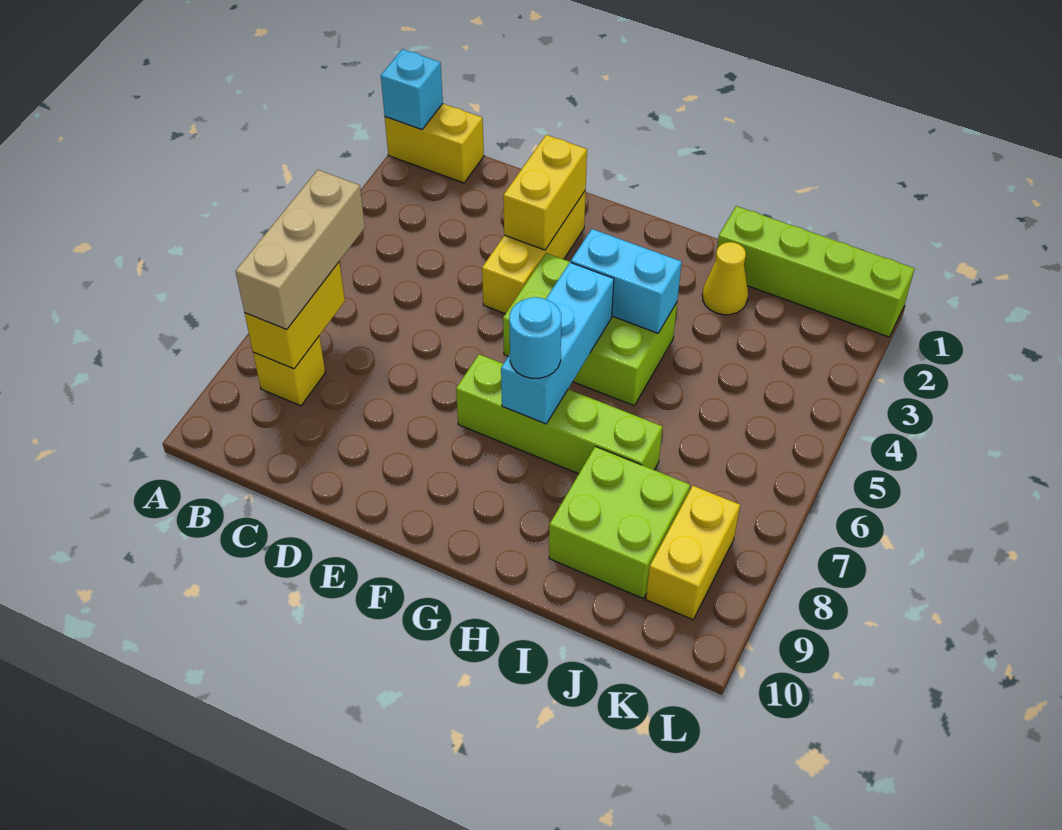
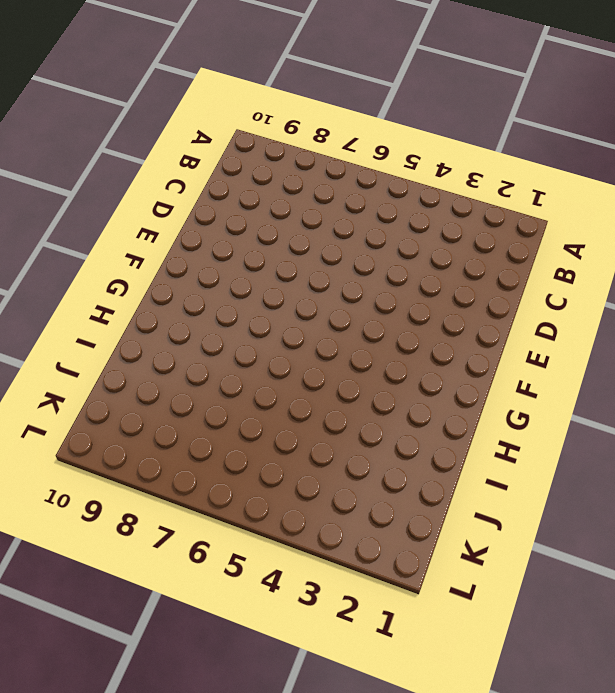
none -> yellow 1x2 brick [385,104,484,183]
none -> yellow 1x1 brick [253,336,325,406]
none -> yellow 1x3 brick [482,190,586,314]

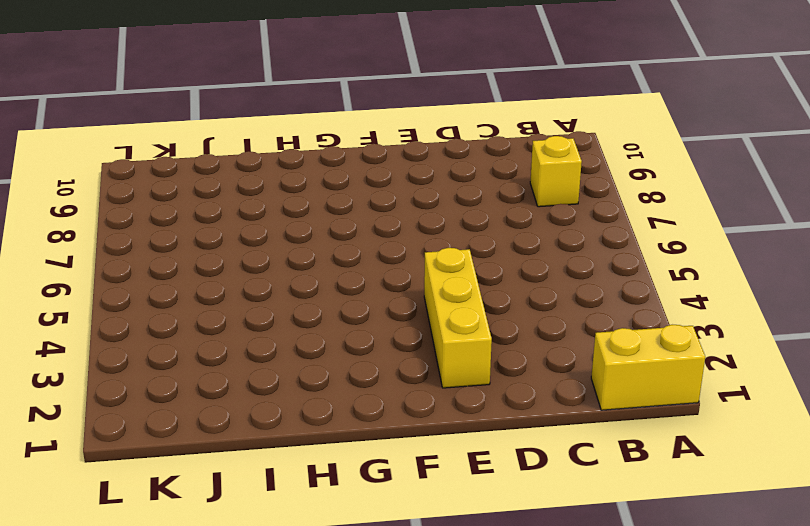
none -> lime 2x3 brick [503,253,677,406]
none -> lime 1x4 brick [456,354,663,474]
none -> lime 1x4 brick [715,206,915,337]

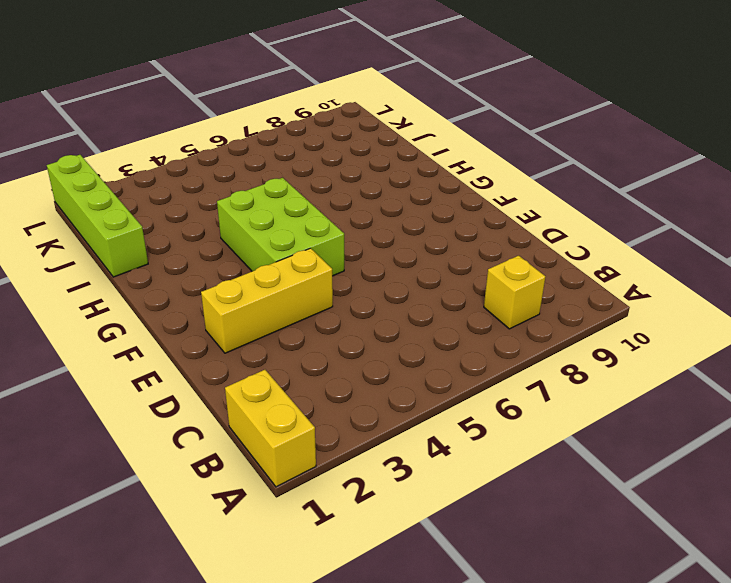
none -> lime 1x4 brick [456,354,663,474]
none -> yellow 1x1 cone [702,242,748,315]
none -> lime 2x2 brick [549,446,690,599]

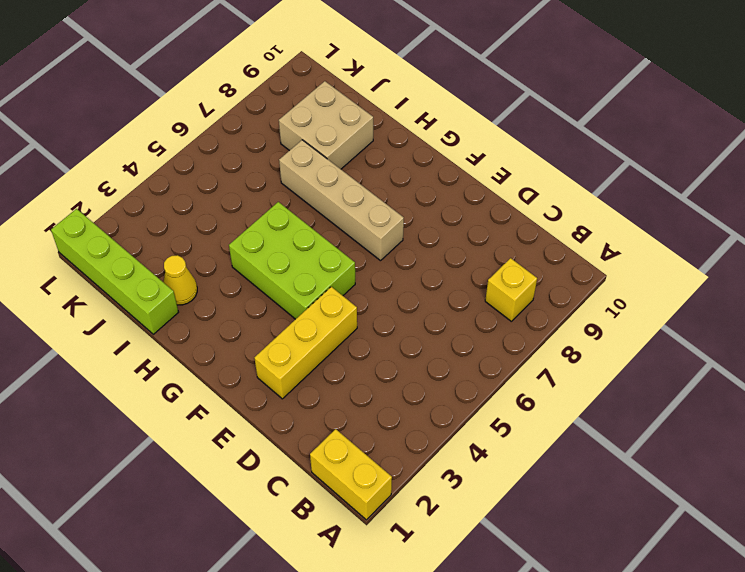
tan 1x4 brick [279,140,404,261] -> lime 1x4 brick [456,354,663,474]
tan 2x2 brick [279,81,373,169] -> lime 2x2 brick [549,446,690,599]
none -> yellow 1x2 brick [646,486,740,620]
none -> cyan 1x1 brick [381,49,443,129]
none -> yellow 1x2 brick [245,262,345,369]

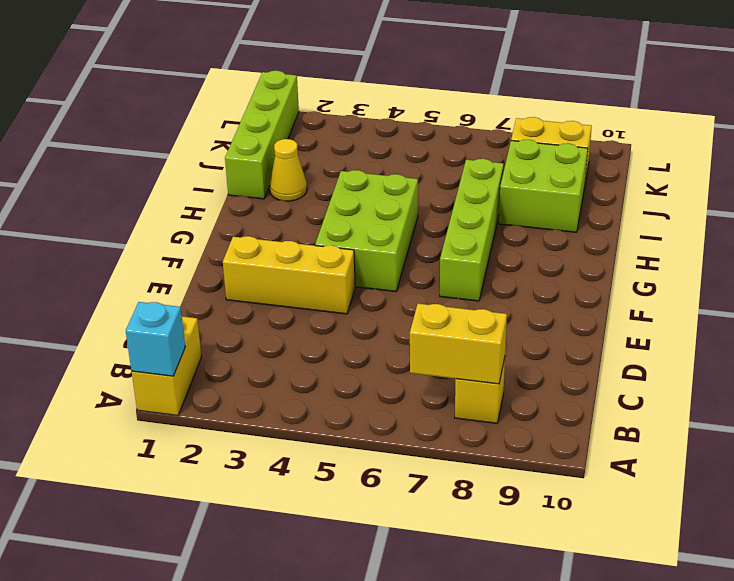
none -> yellow 1x2 brick [503,135,587,250]
none -> cyan 1x2 brick [571,229,682,333]
none -> cyan 1x3 brick [501,262,614,424]

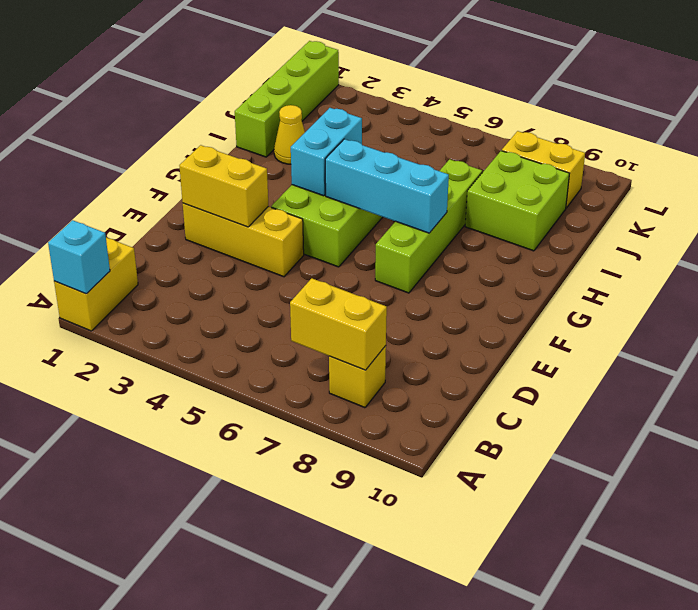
none -> tan 1x3 brick [236,170,365,330]
none -> cyan 1x1 round brick [509,297,561,378]

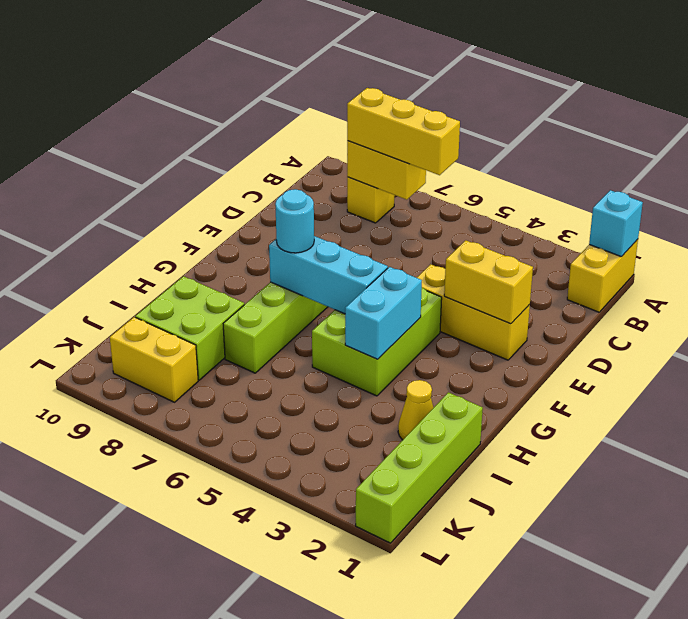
yellow 1x3 brick [347,88,460,175] -> tan 1x3 brick [236,170,365,330]

